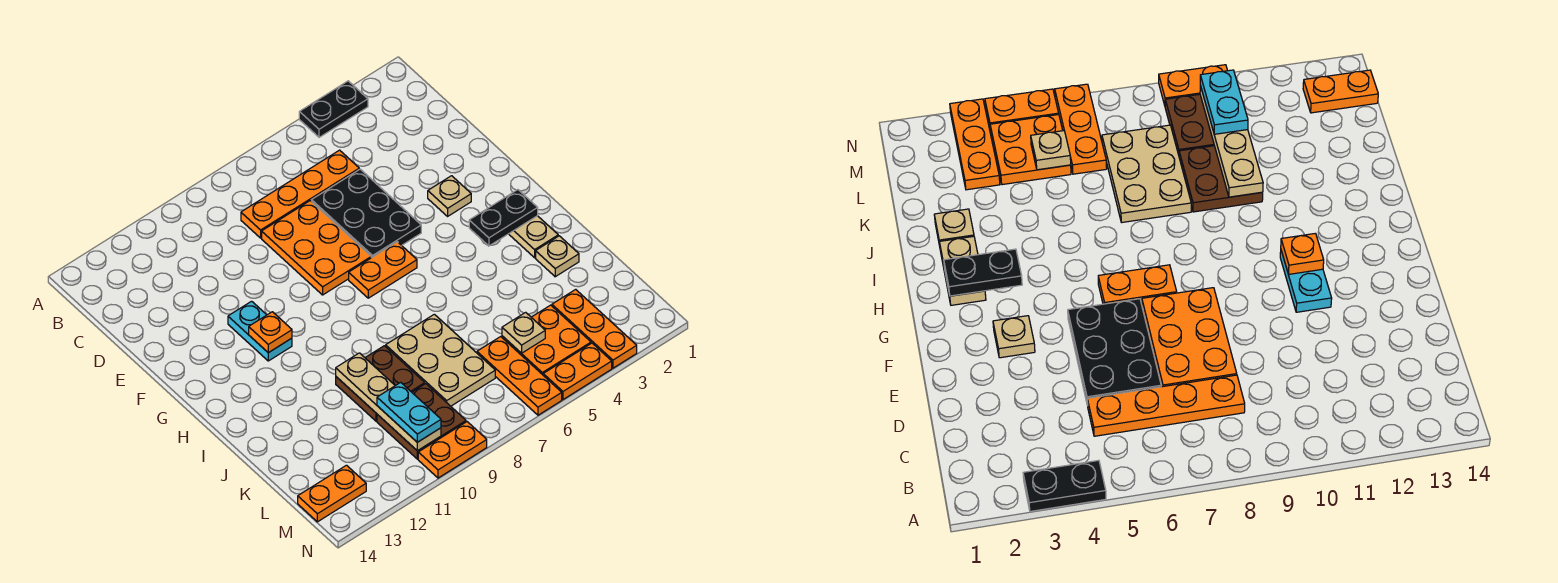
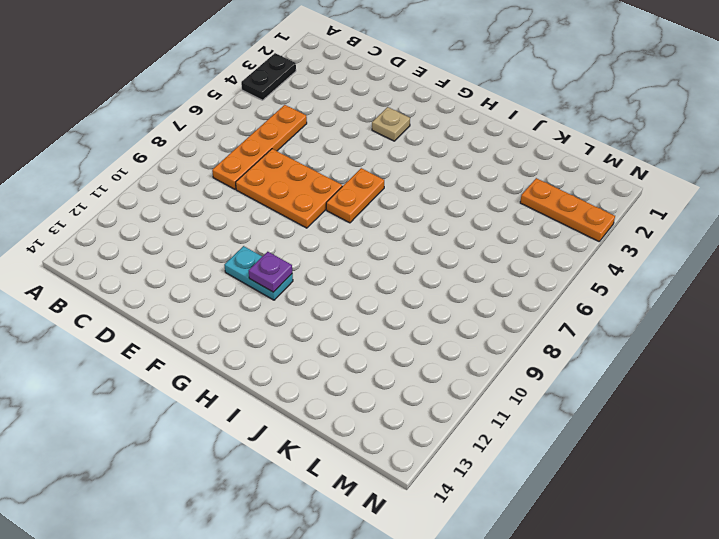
purple 1x1 plate [249,252,292,292] -> orange 1x1 plate [249,312,292,353]
none -> black 2x3 plate [312,169,421,258]
none -> tan 1x2 plate [509,216,558,258]
none -> tan 1x1 plate [536,236,579,277]

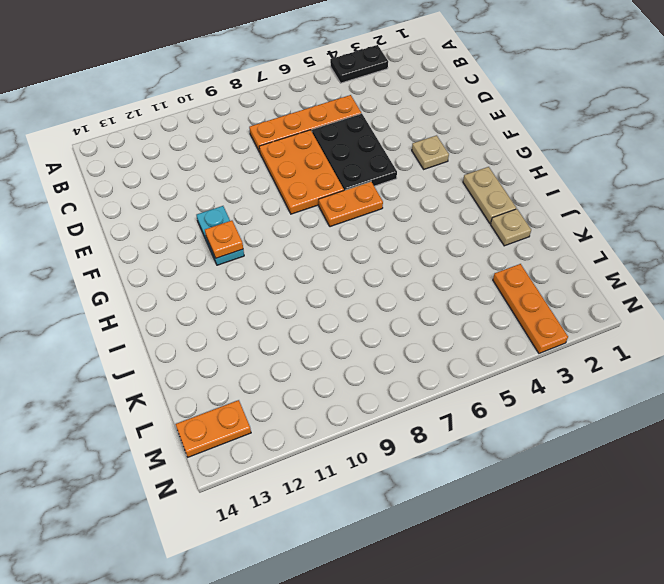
none -> tan 2x3 plate [386,314,495,406]
none -> brown 2x2 plate [336,346,425,421]
none -> orange 2x2 plate [502,305,591,375]

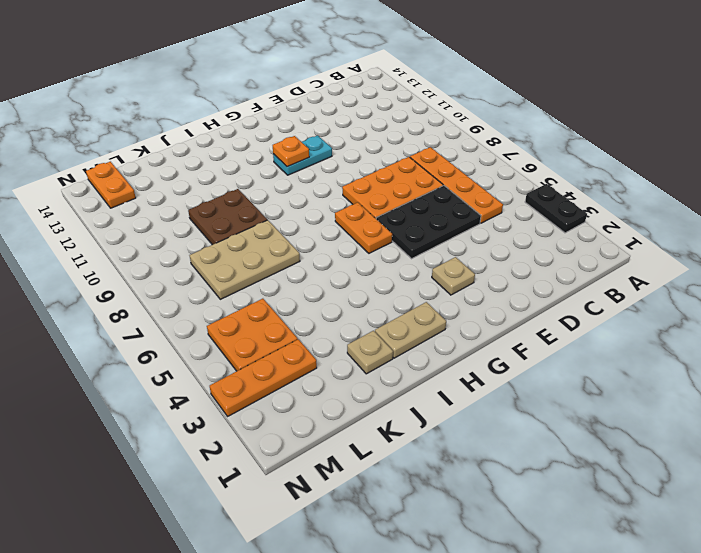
none -> orange 1x3 plate [477,337,562,415]
none -> brown 2x2 plate [377,384,466,459]
none -> orange 1x2 plate [543,343,612,399]

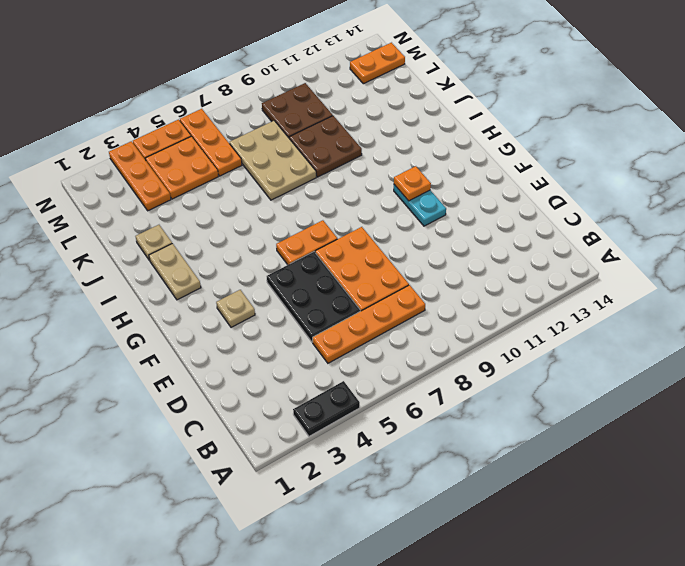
none -> orange 1x2 plate [418,422,487,478]
none -> black 1x2 plate [469,190,538,246]
none -> tan 1x4 plate [336,353,441,451]

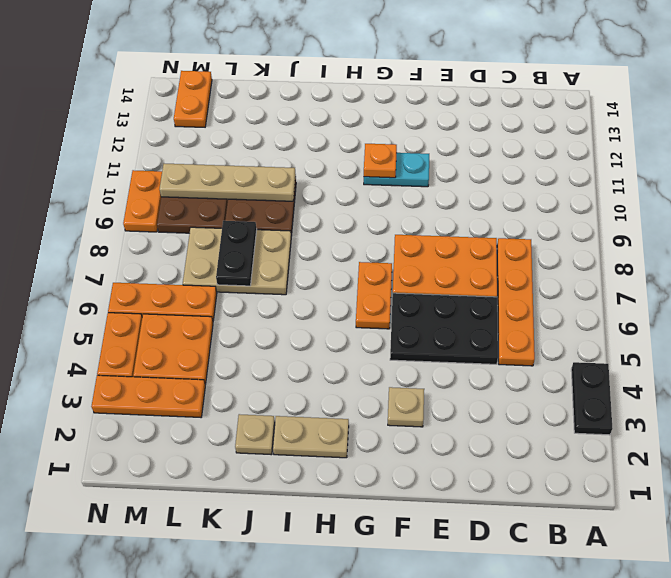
black 1x2 plate [216,221,257,286] -> black 1x2 plate moved to [469,190,538,246]
none -> tan 1x1 plate [502,312,545,353]
none -> cyan 1x2 plate [377,382,441,442]

